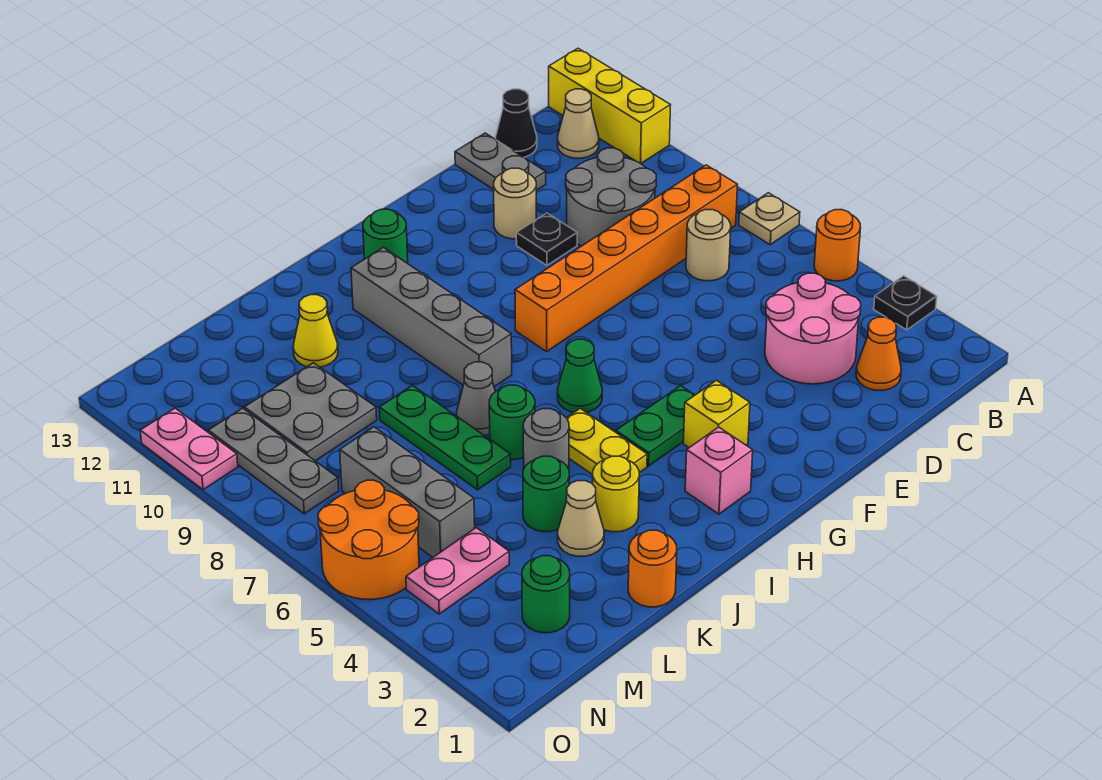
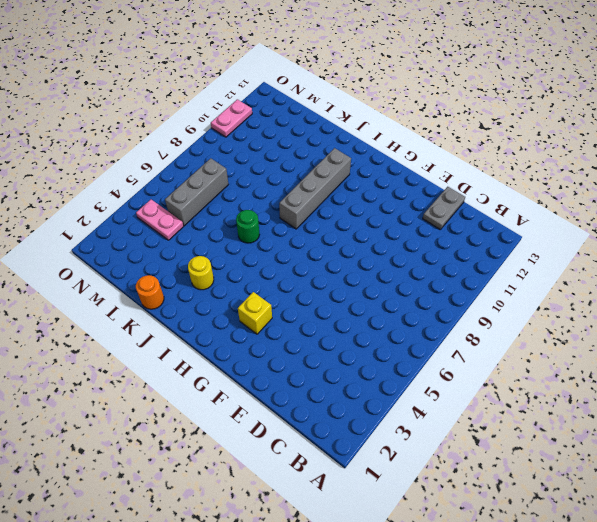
none -> black 1x1 plate [874,276,937,330]
none -> orange 1x1 round brick [814,210,861,281]
none -> tan 1x1 plate [739,193,800,245]
none -> yellow 1x3 brick [549,48,671,164]

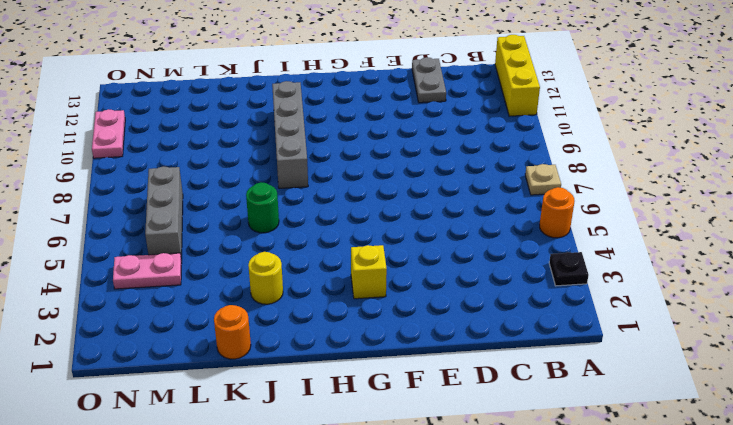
none -> orange 1x6 brick [515,165,737,352]
none -> tan 1x1 cone [558,89,599,158]
none -> orange 1x1 cone [856,317,901,390]
none -> pink 2x2 round brick [765,273,861,384]

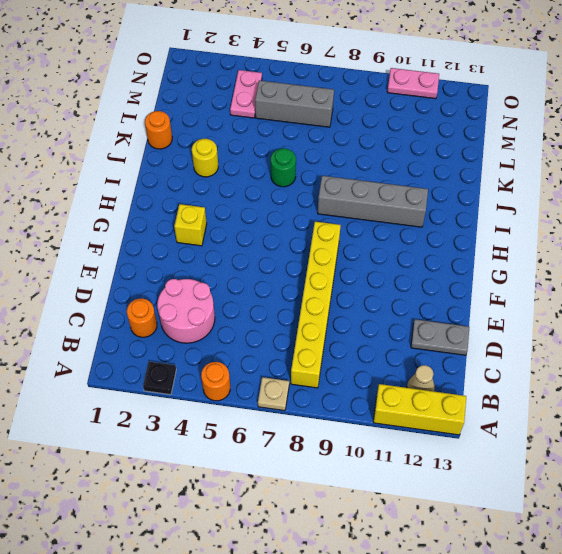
yellow 1x6 brick [291,222,341,388] -> orange 1x6 brick [515,165,737,352]
orange 1x1 round brick [127,299,157,337] -> orange 1x1 cone [856,317,901,390]
none -> tan 1x1 round brick [686,210,731,281]
none -> grey 2x2 round brick [566,148,656,246]
none -> black 1x1 cone [496,89,537,157]
none -> black 1x1 plate [516,213,577,265]

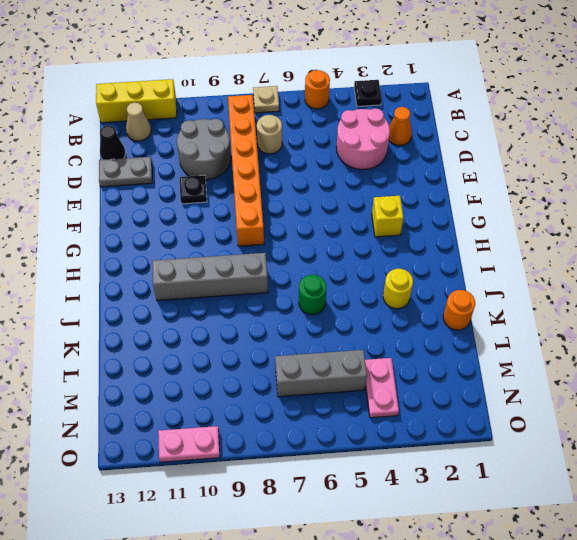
none -> tan 1x1 round brick [494,168,536,239]
none -> green 1x2 plate [616,386,695,466]
none -> pink 1x1 brick [685,427,753,514]
none -> green 1x1 cone [558,339,602,412]

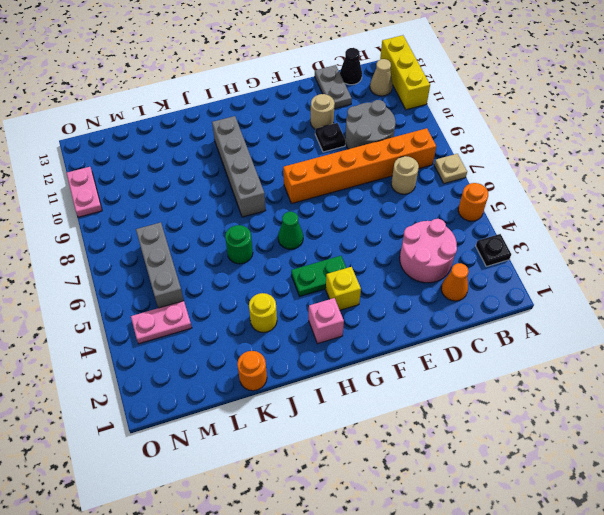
none -> green 1x1 round brick [363,209,408,264]
none -> yellow 1x2 plate [567,409,647,475]
none -> grey 1x1 round brick [523,409,569,469]
none -> grey 1x1 cone [457,362,495,436]

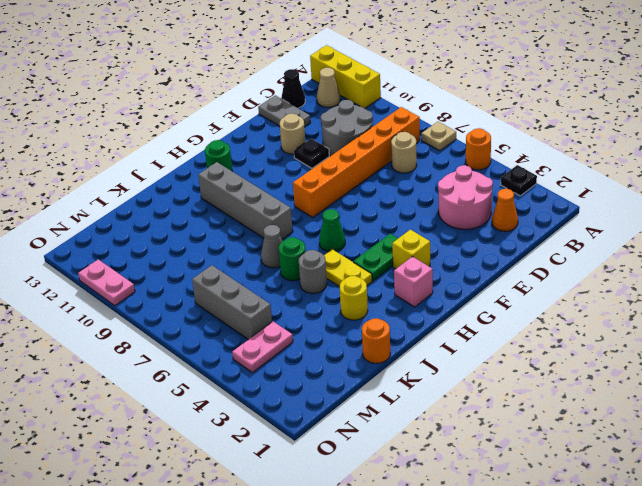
none -> tan 1x1 cone [558,481,604,556]
none -> green 1x1 round brick [523,456,569,532]
none -> green 1x3 plate [379,385,511,490]
none -> yellow 1x1 cone [293,295,338,367]

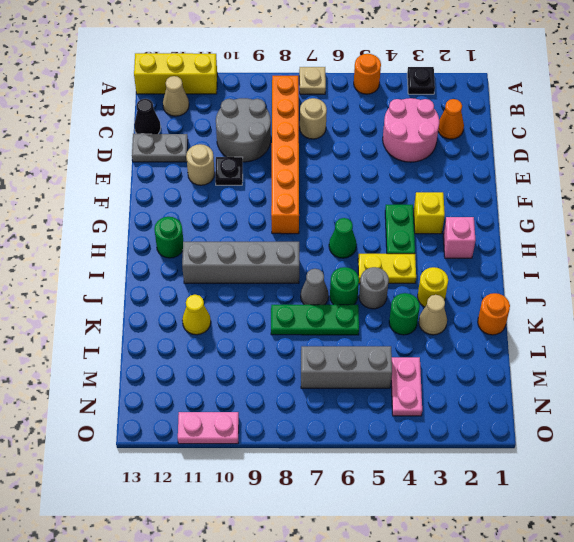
none -> grey 2x2 plate [244,363,377,461]
none -> green 1x1 round brick [522,556,570,633]
none -> orange 2x2 round brick [318,480,419,600]
none -> grey 1x3 plate [208,408,339,514]

